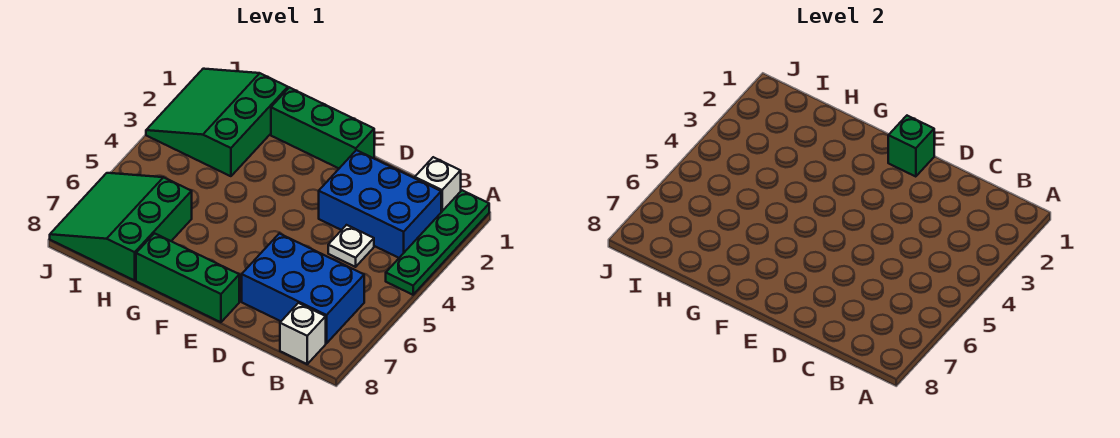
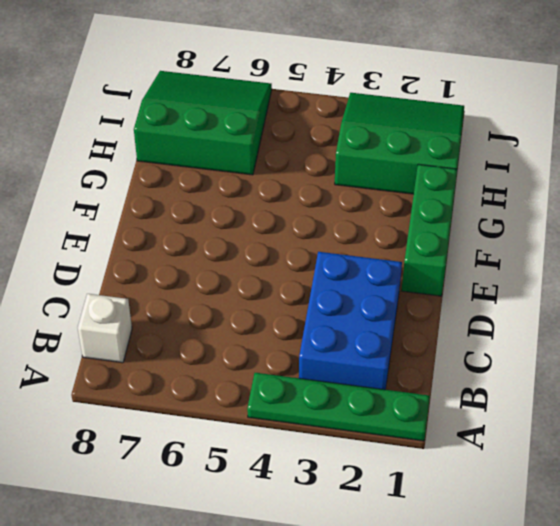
none -> white 1x1 brick [415,157,461,212]
none -> blue 2x3 brick [242,233,364,343]

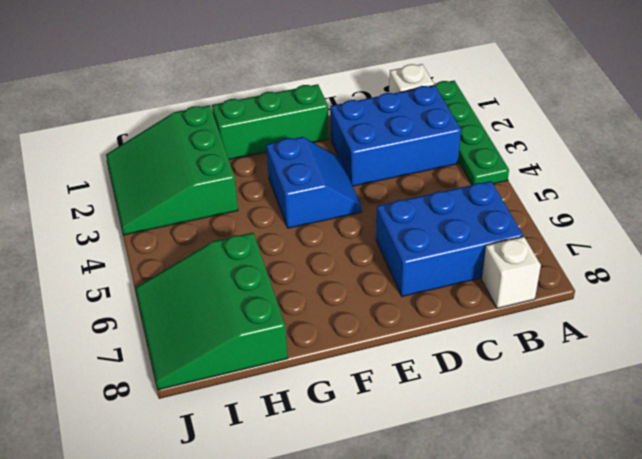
blue 2x2 slope [266,137,362,228] -> none
none -> white 1x1 plate [328,225,374,267]
none -> green 1x3 brick [136,233,239,322]

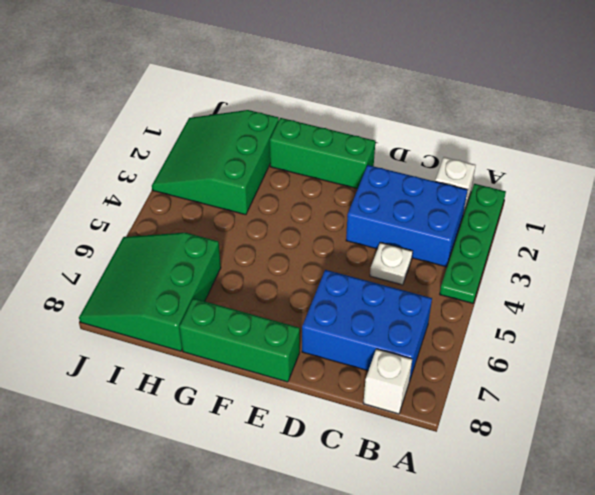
none -> green 1x1 brick [888,116,934,177]

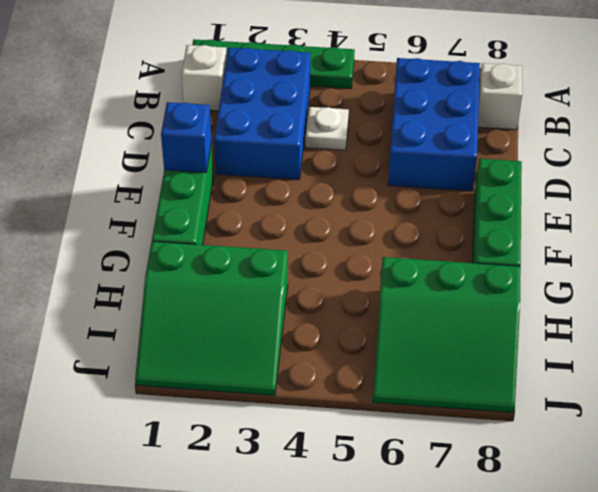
blue 1x1 brick [161,102,212,173] -> green 1x1 brick [888,116,934,177]

